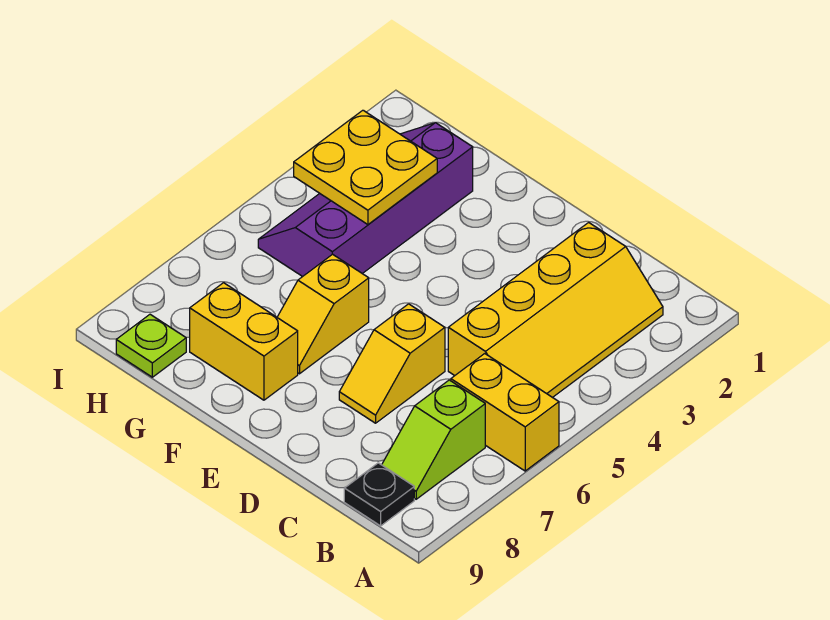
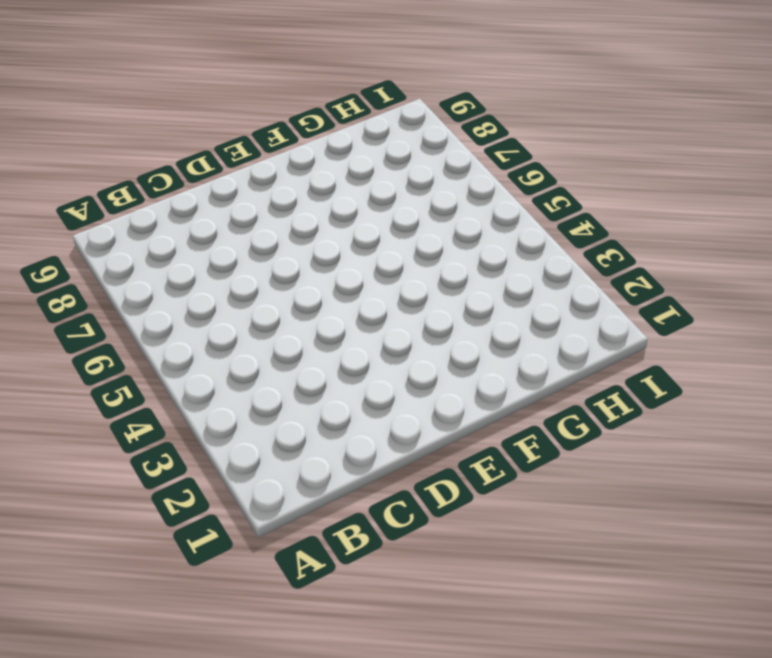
none -> yellow 1x2 brick [451,354,559,471]
none -> yellow 2x4 slope [448,222,663,398]

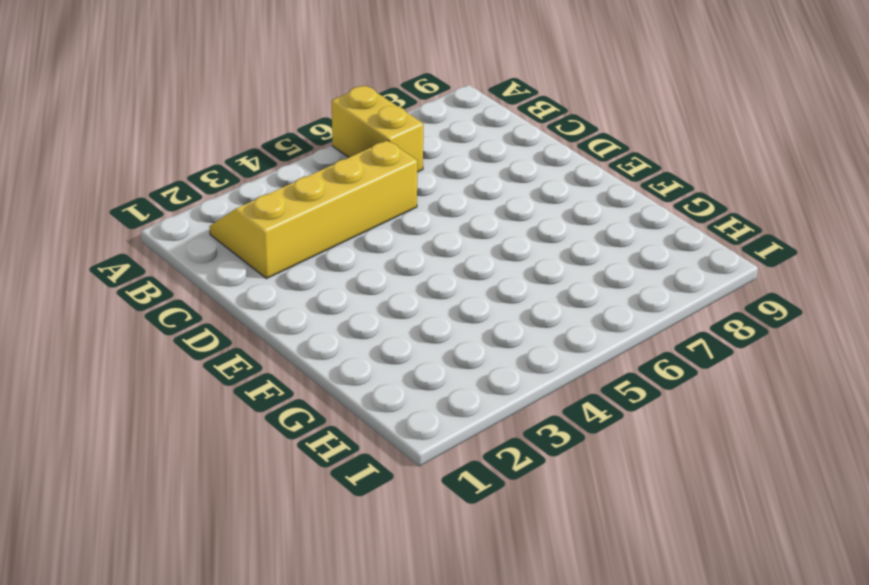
none -> lime 1x2 slope [382,380,485,499]
none -> black 1x1 plate [344,463,414,526]

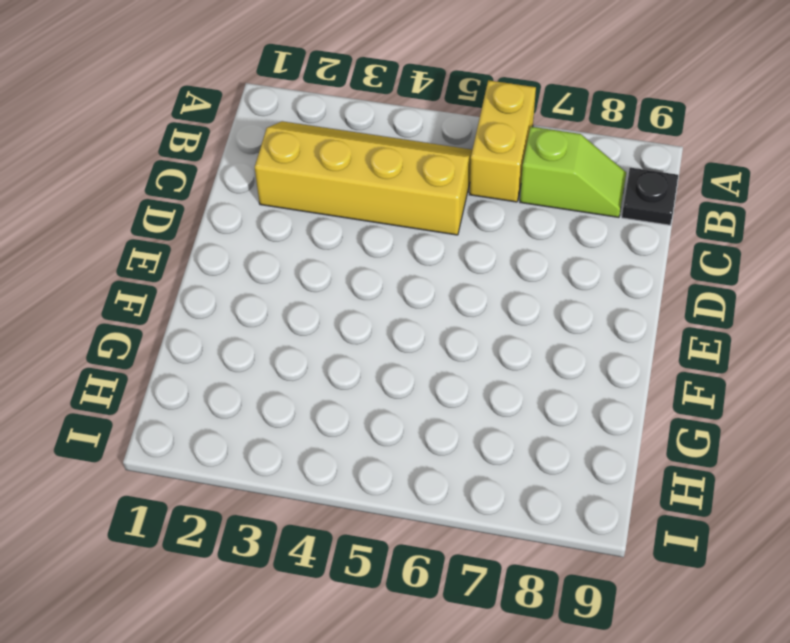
none -> yellow 1x2 slope [339,304,445,423]
none -> yellow 1x2 slope [277,254,369,374]

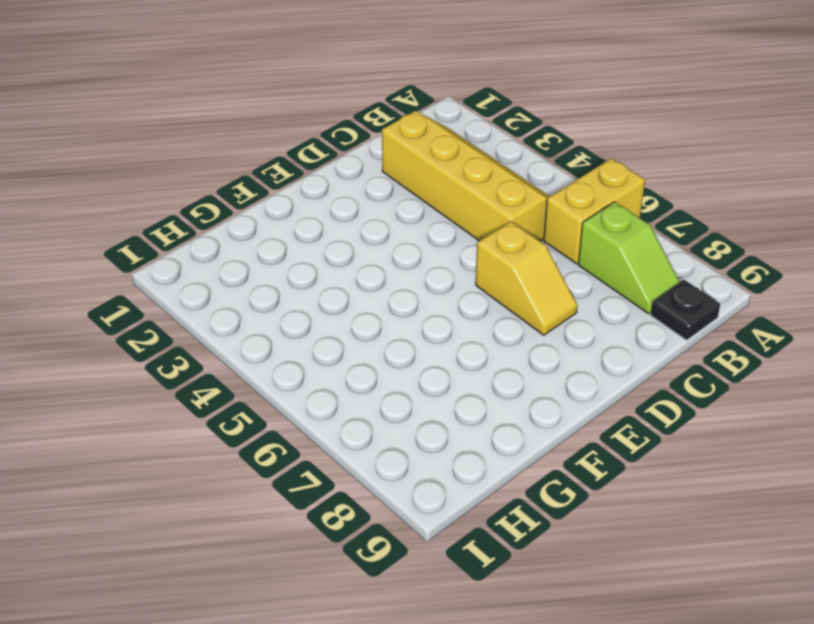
none -> yellow 1x2 slope [277,254,369,374]
none -> yellow 1x2 brick [190,283,298,400]

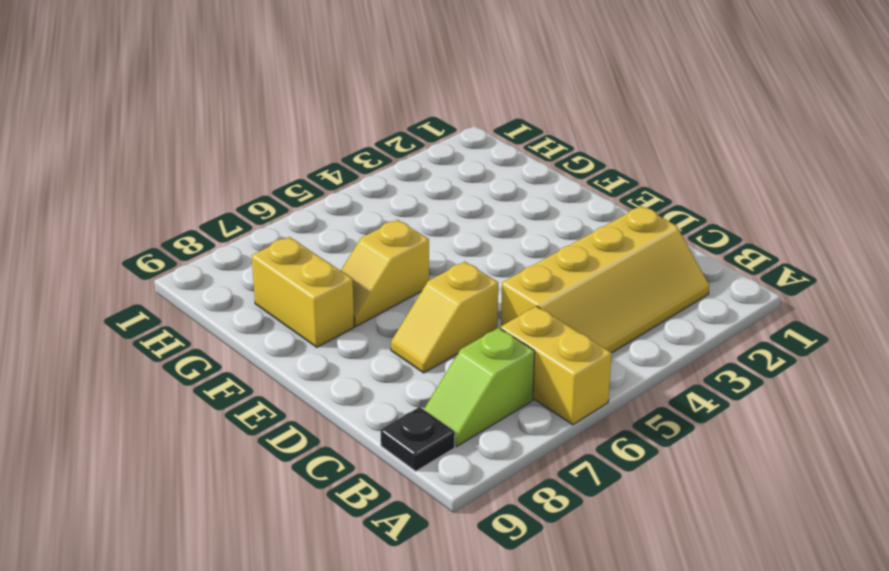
none -> purple 2x4 slope [258,123,473,277]
none -> lime 1x1 plate [116,314,186,377]

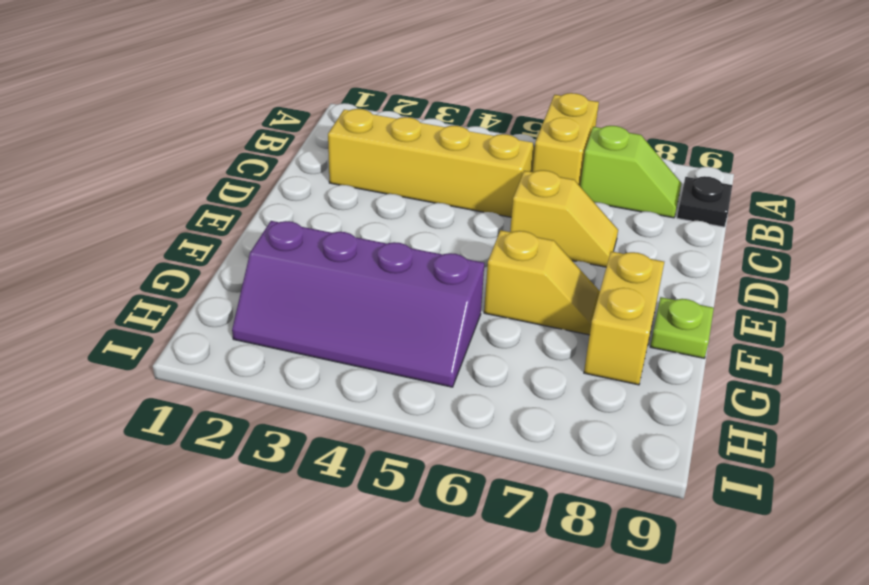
lime 1x1 plate [650,297,714,358] -> lime 1x1 plate moved to [116,314,186,377]
none -> yellow 2x2 plate [294,110,437,225]

